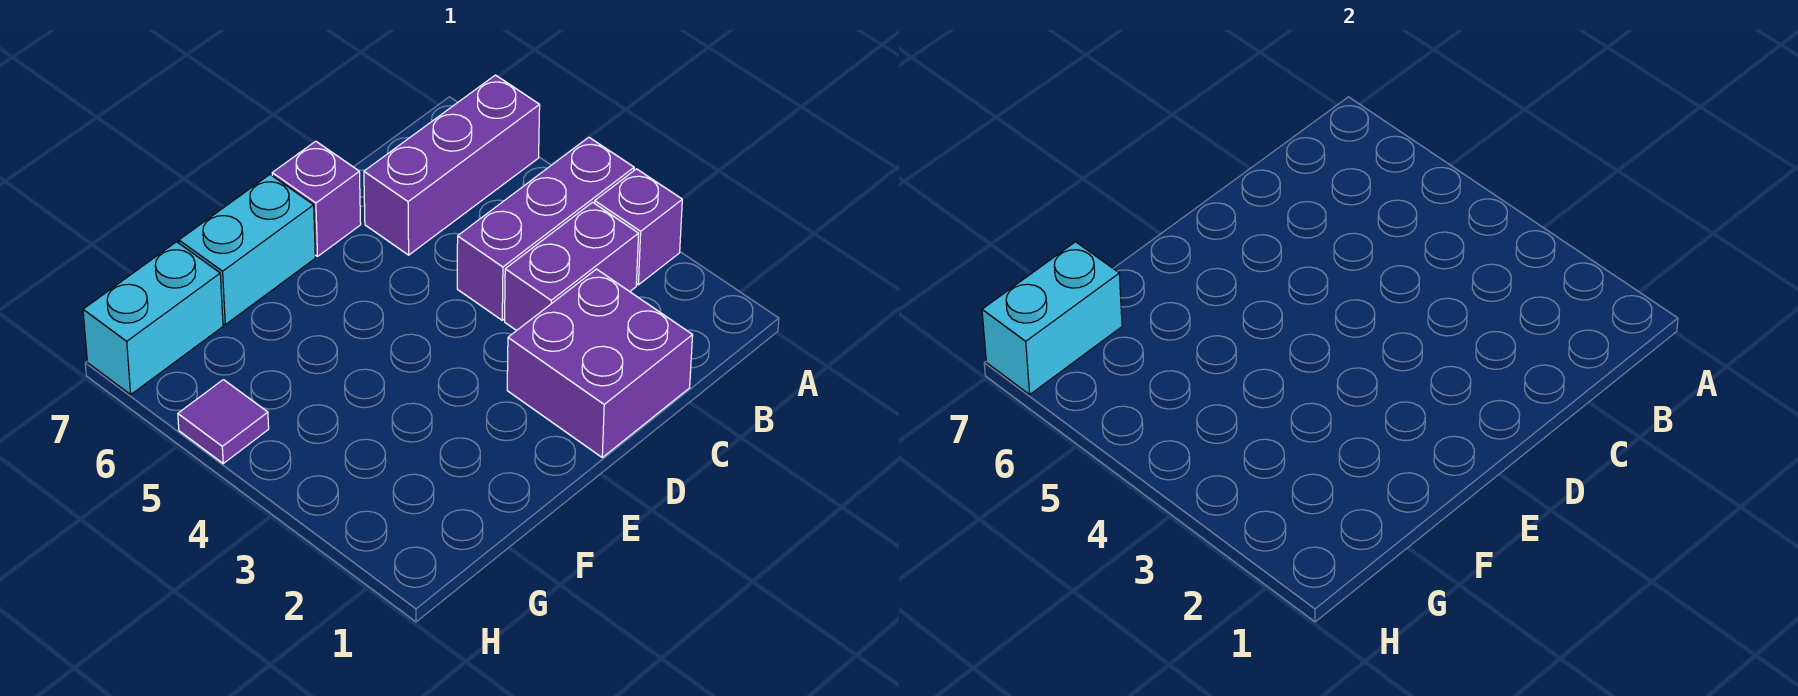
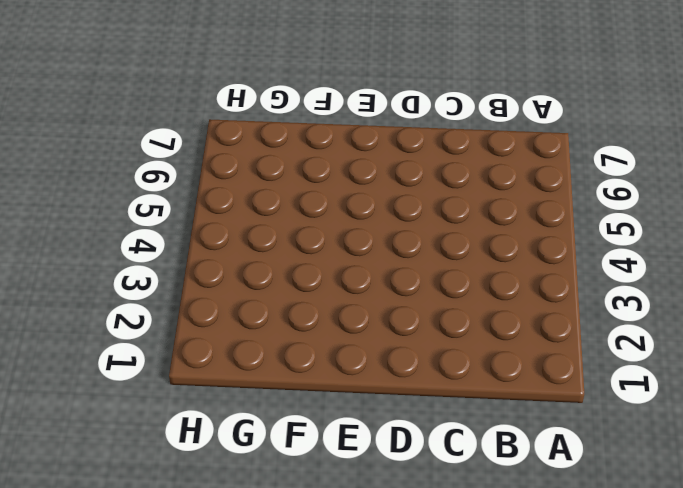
none -> purple 1x1 brick [595,169,682,285]
none -> purple 1x3 brick [457,137,634,320]

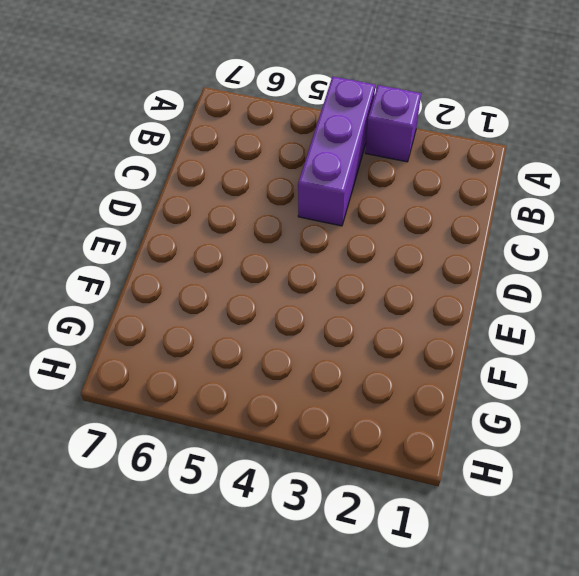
none -> purple 1x3 brick [364,75,540,255]
none -> purple 1x2 brick [505,202,639,331]

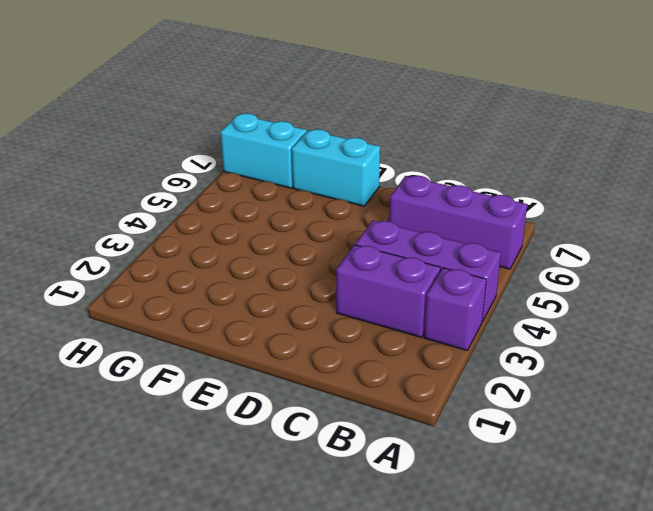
none -> purple 2x2 brick [507,269,693,457]
none -> purple 1x1 brick [272,141,361,256]

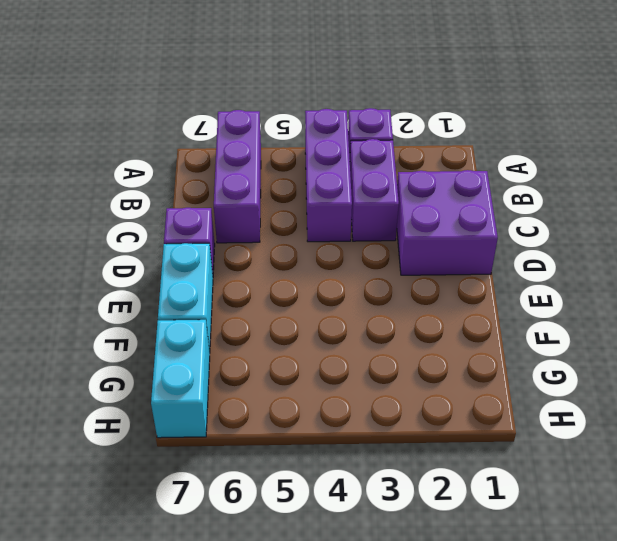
none -> purple 1x1 tile [178,380,269,463]
none -> cyan 1x2 brick [982,242,1122,394]

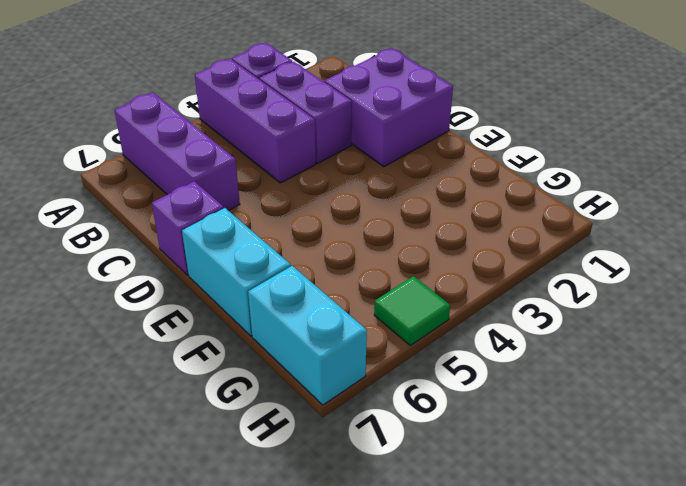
green 1x1 tile [374,276,450,346] -> purple 1x1 tile [178,380,269,463]
none -> cyan 1x2 brick [982,242,1122,394]

